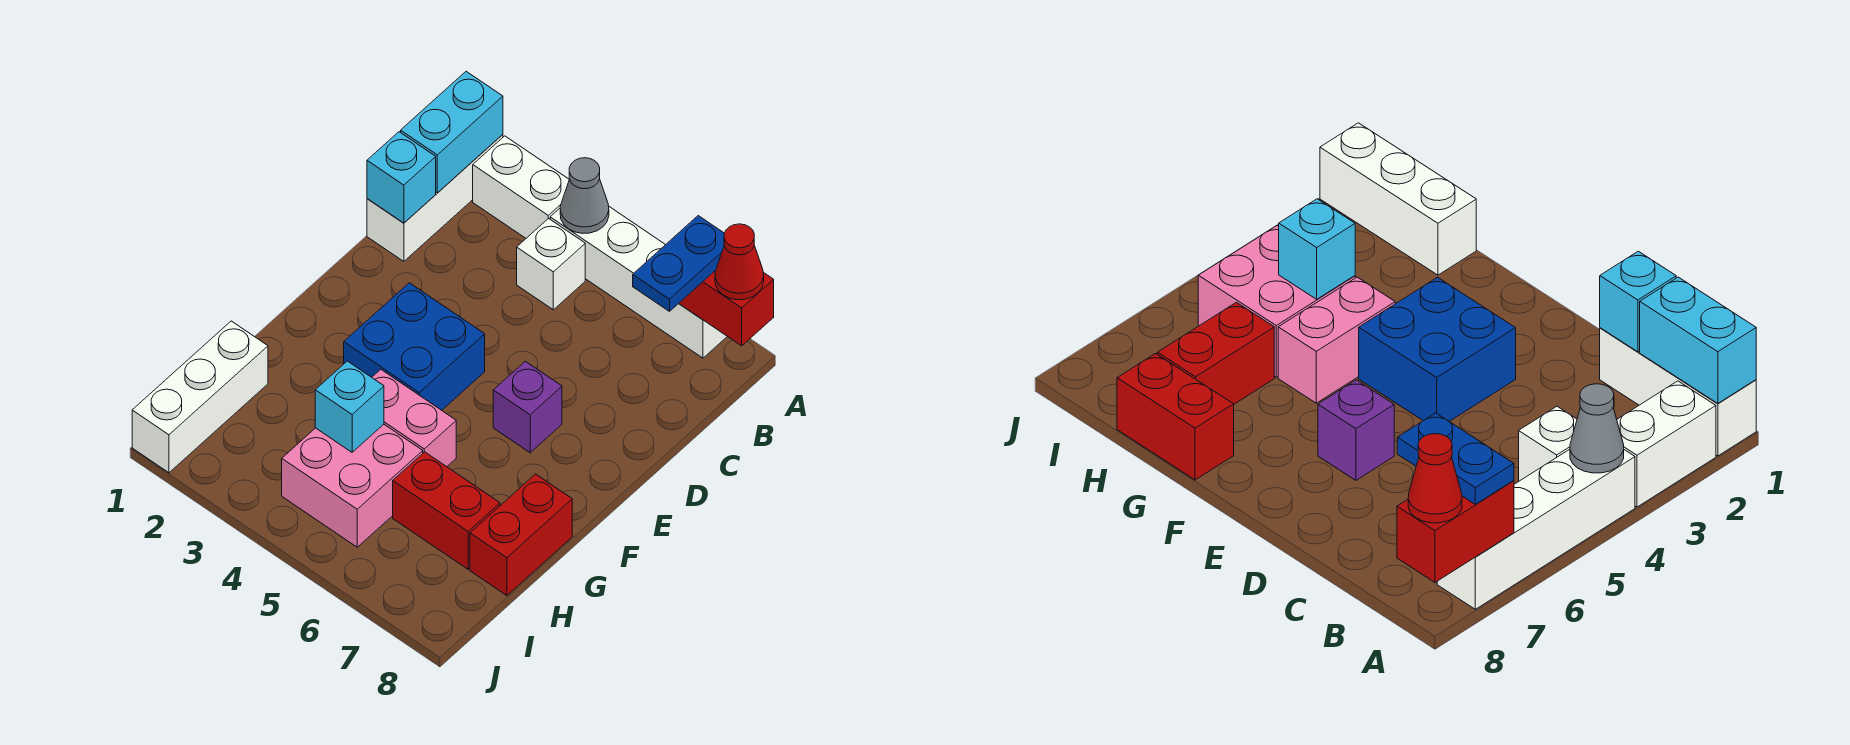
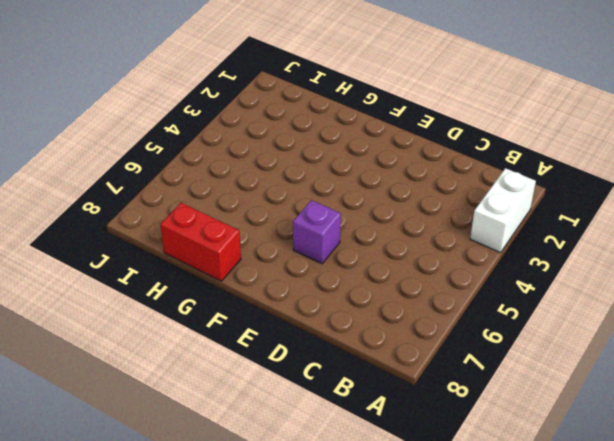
none -> white 1x3 brick [367,135,503,261]
none -> white 1x4 brick [550,207,727,358]
none -> white 1x1 brick [517,218,585,310]

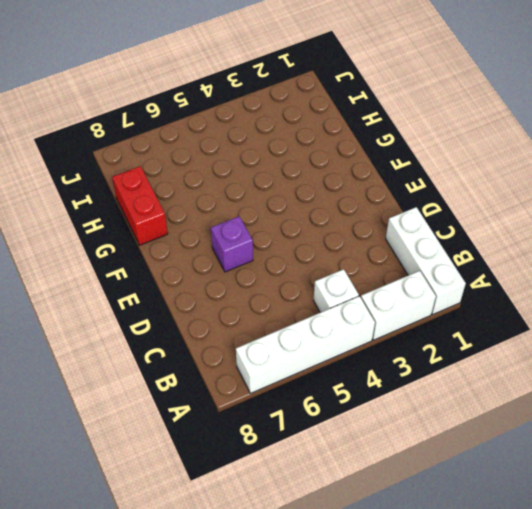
none -> blue 2x2 brick [344,283,485,410]
none -> pink 1x2 brick [372,370,456,467]
none -> white 1x3 brick [132,321,268,473]

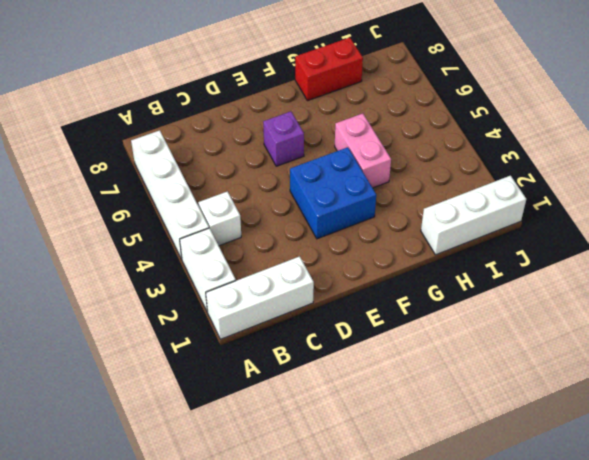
none -> pink 2x2 brick [282,425,423,547]
none -> red 1x2 brick [393,452,500,569]
none -> cyan 1x2 brick [401,71,503,193]

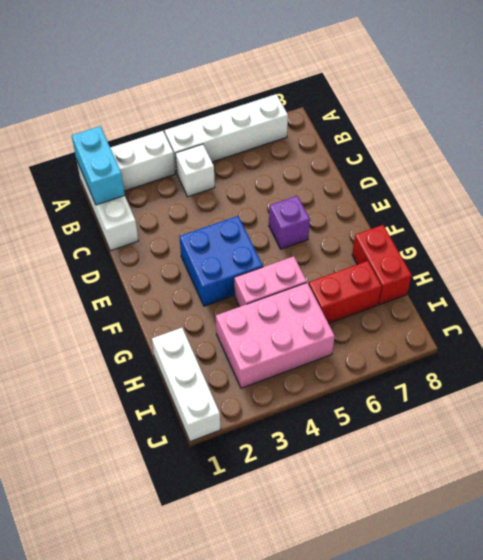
pink 2x3 brick [216,283,335,388] -> pink 2x2 brick [282,425,423,547]
none -> grey 1x1 cone [560,158,609,234]
none -> red 1x2 brick [679,270,774,346]
none -> cyan 1x1 brick [367,132,436,223]

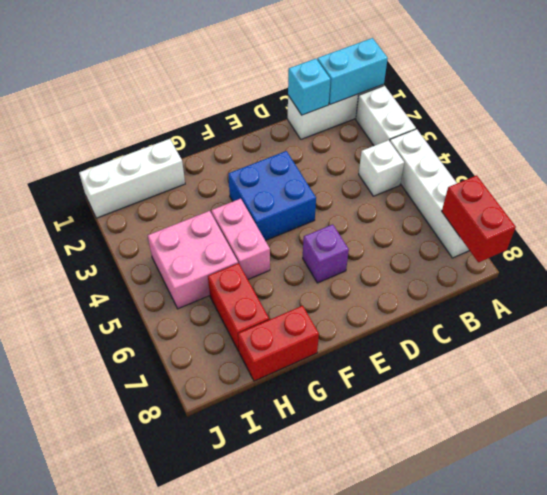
none -> grey 1x1 cone [560,158,609,234]
none -> cyan 1x1 brick [315,361,384,452]
none -> blue 1x2 plate [633,216,724,311]

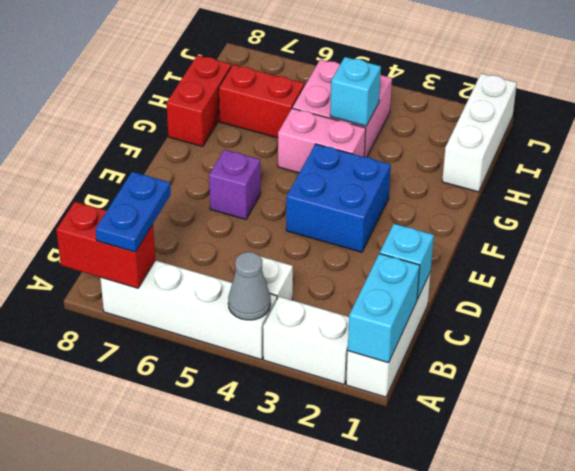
none -> red 1x1 cone [715,224,764,300]

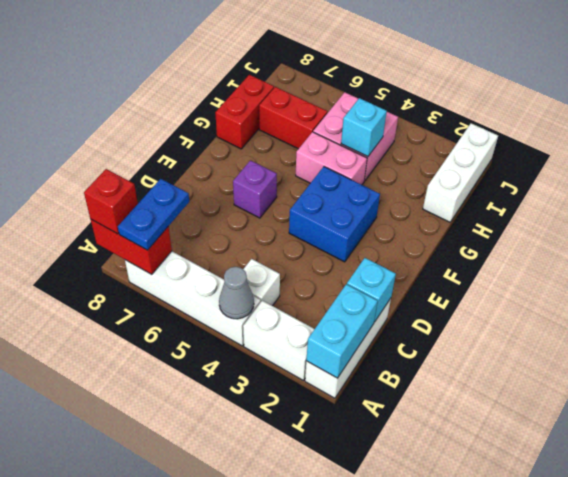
red 1x1 brick [84,169,138,234] -> red 1x1 cone [715,224,764,300]

